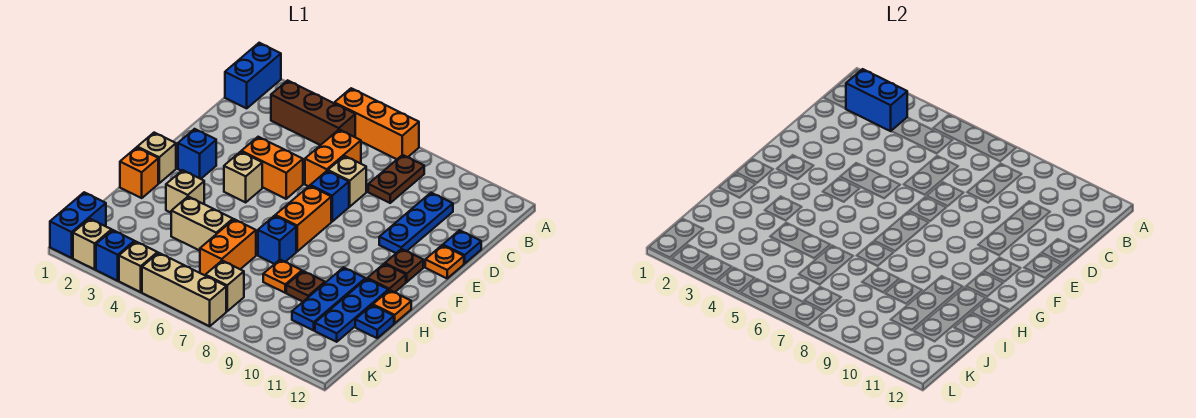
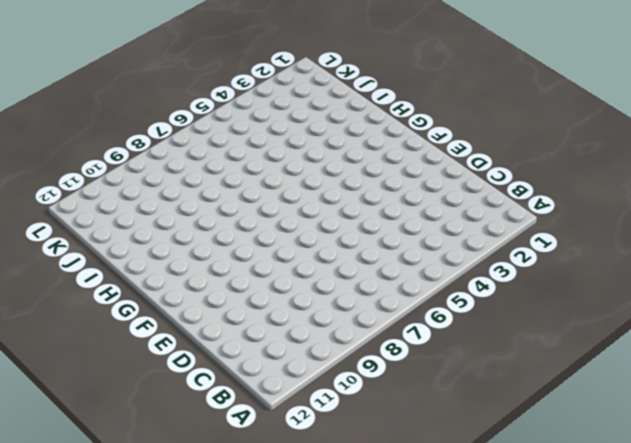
none -> blue 1x2 brick [225,43,281,108]
none -> orange 1x3 brick [334,88,419,159]
none -> brown 1x3 brick [271,80,355,145]
none -> brown 1x2 plate [368,155,424,203]

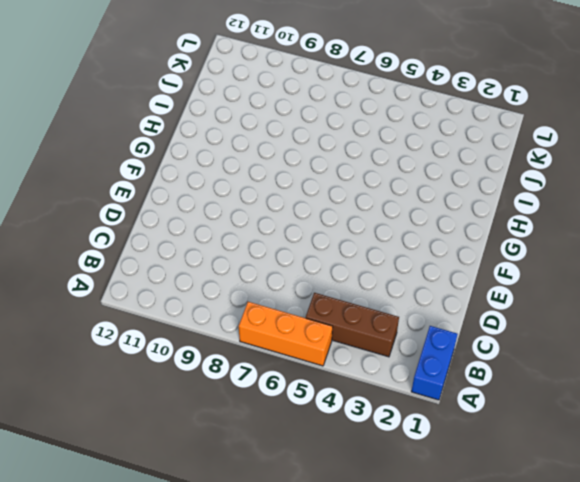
none -> brown 1x2 plate [368,155,424,203]
none -> orange 1x2 brick [305,130,361,186]
none -> blue 1x3 plate [379,193,453,253]
none -> tan 1x1 brick [328,156,366,207]

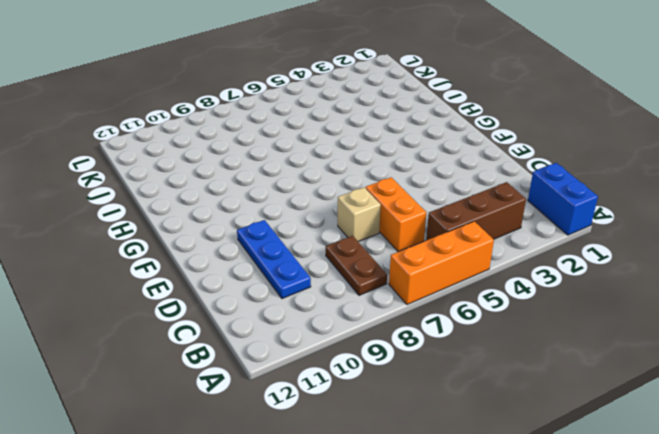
none -> blue 1x1 plate [443,230,481,263]
none -> orange 1x2 brick [241,137,303,199]
none -> blue 1x1 brick [310,171,349,221]
none -> orange 1x1 plate [425,245,464,278]

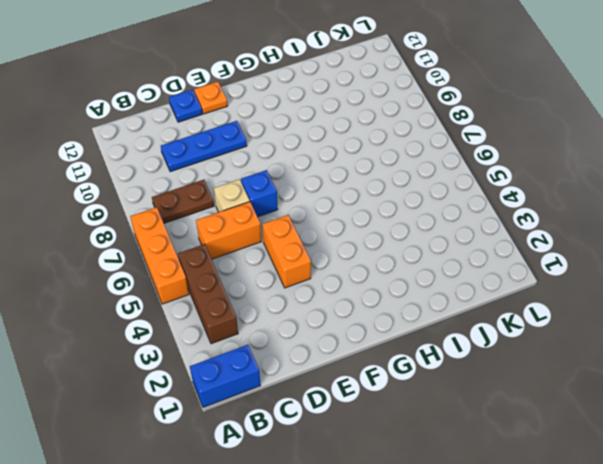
none -> blue 1x1 brick [178,129,216,179]
none -> tan 1x1 brick [224,152,262,202]
none -> orange 1x2 brick [275,186,331,251]
none -> brown 1x1 plate [385,249,423,282]

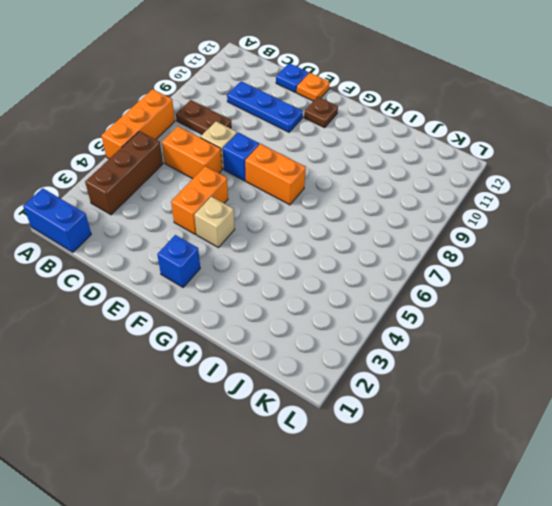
none -> tan 1x1 brick [137,133,176,183]
none -> brown 1x1 plate [367,264,406,293]
none -> orange 1x1 brick [120,147,158,198]
none -> tan 1x1 brick [166,170,204,213]

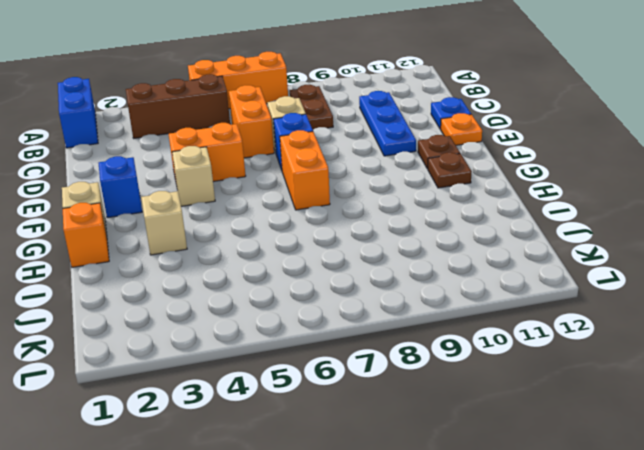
none -> blue 1x1 brick [258,216,296,264]
none -> blue 1x3 plate [292,267,365,330]
none -> blue 1x3 plate [315,279,388,342]
none -> orange 1x1 plate [373,290,411,323]

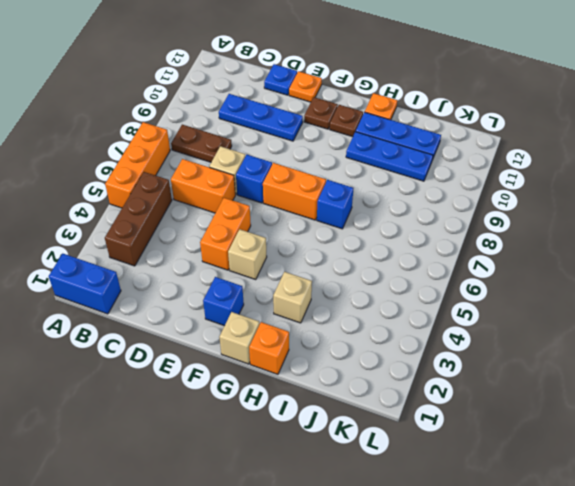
none -> tan 1x2 brick [171,197,233,251]
none -> orange 1x2 brick [200,219,256,275]
none -> orange 1x1 plate [263,260,302,293]
none -> brown 1x1 plate [286,271,325,302]

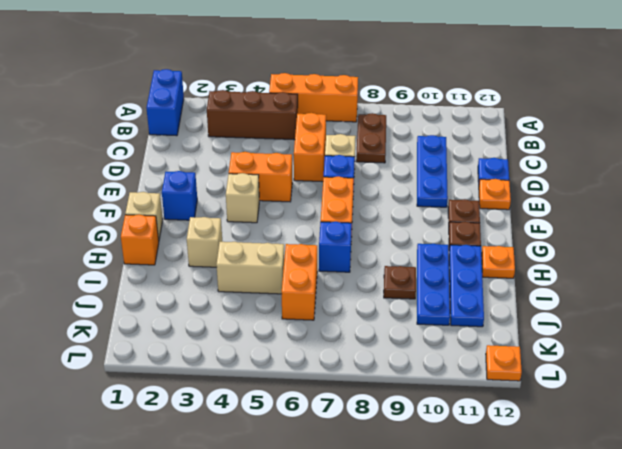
orange 1x1 plate [486,345,522,381] -> orange 1x1 plate moved to [263,260,302,293]
none -> blue 1x1 plate [355,305,394,338]
none -> blue 1x2 brick [50,192,106,258]
none -> tan 1x1 brick [205,261,244,311]
none -> tan 1x1 brick [73,219,111,269]

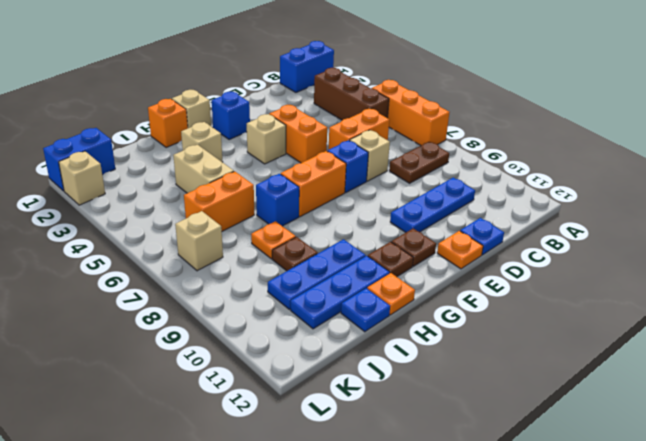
none -> blue 1x1 brick [96,230,134,281]
none -> tan 1x1 brick [119,241,157,292]
none -> tan 1x3 brick [142,253,226,326]
none -> blue 1x2 brick [846,69,907,131]

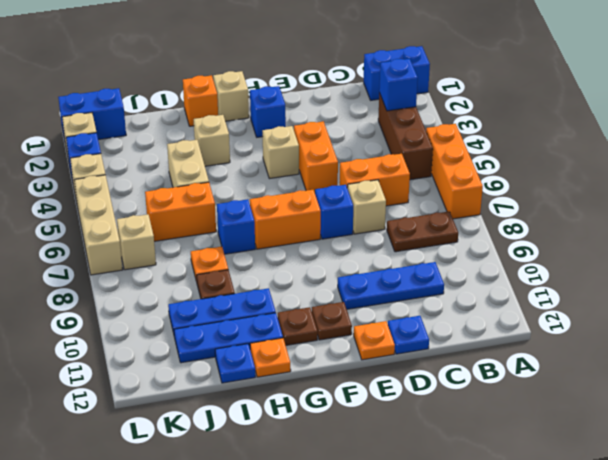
blue 1x1 brick [379,59,418,111] -> blue 1x2 brick [846,69,907,131]

